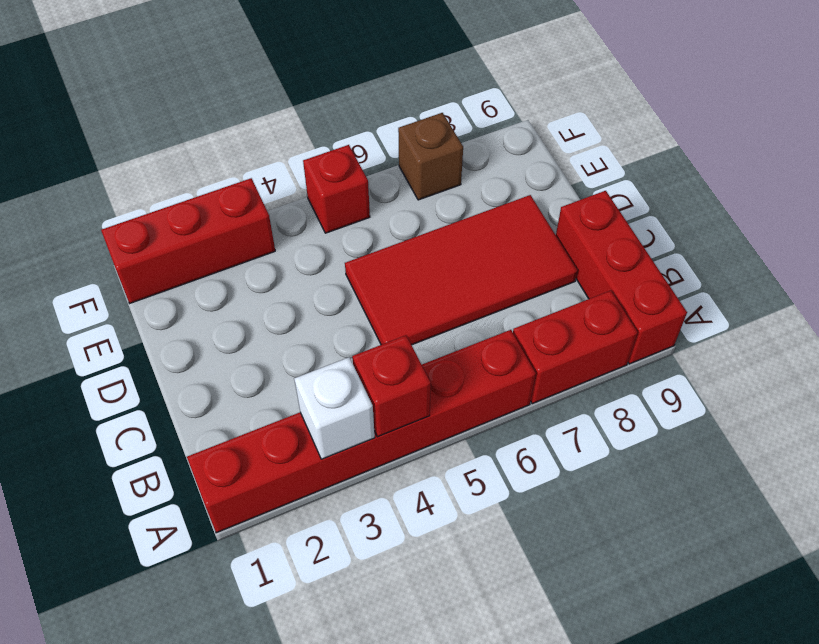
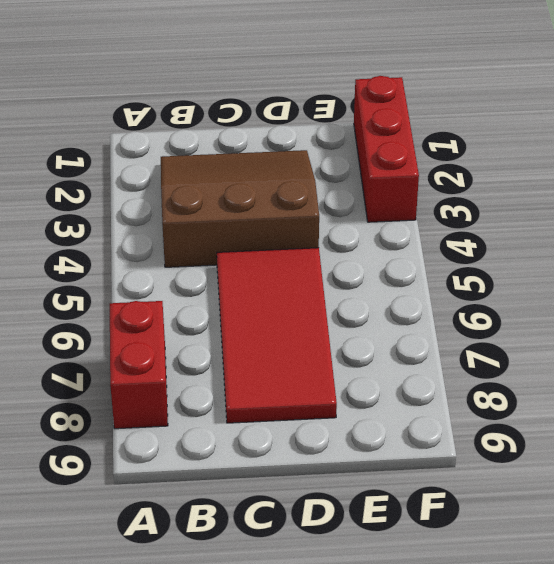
brown 3x3 slope [161,150,319,267] -> none
none -> red 1x6 brick [187,330,536,533]
none -> red 1x3 brick [556,191,687,364]

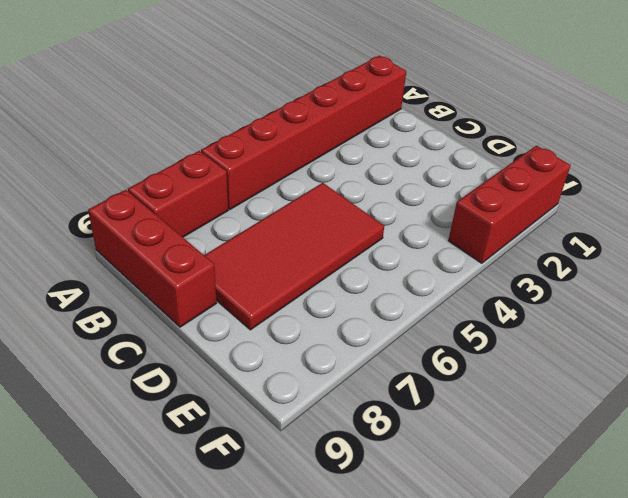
none -> red 1x1 brick [303,145,370,233]
none -> brown 1x1 brick [398,113,463,200]

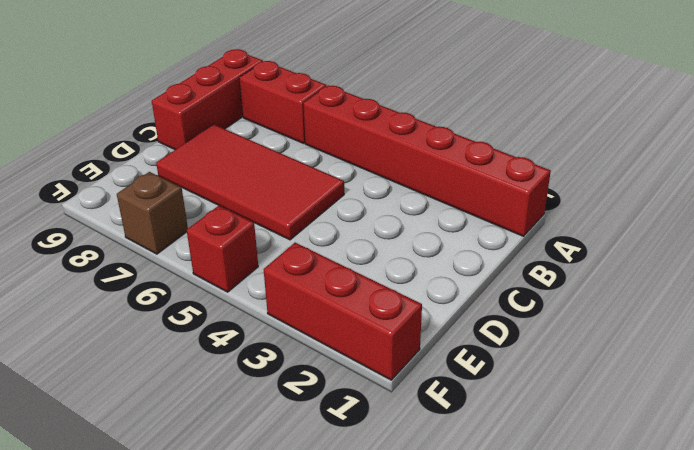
none -> white 1x1 brick [294,357,375,459]
none -> red 1x1 brick [352,336,431,437]

